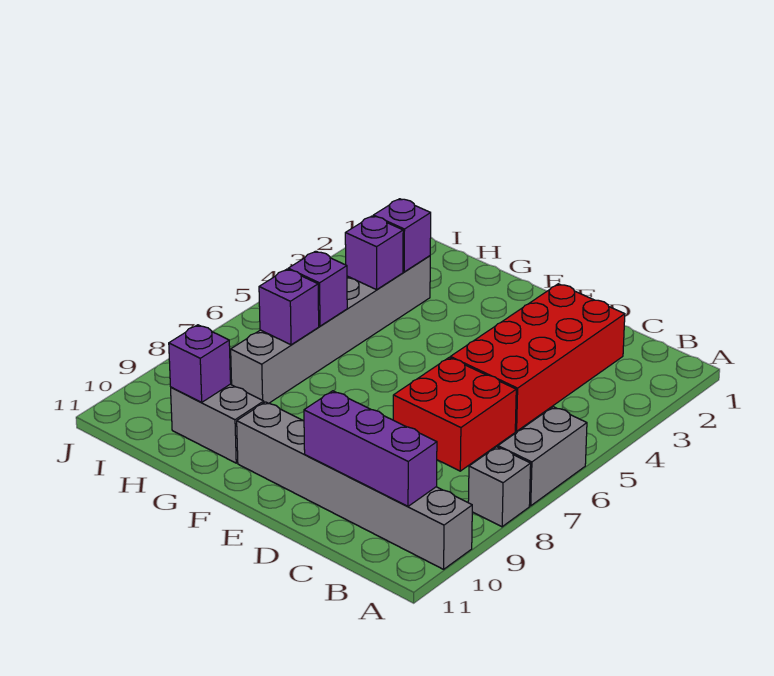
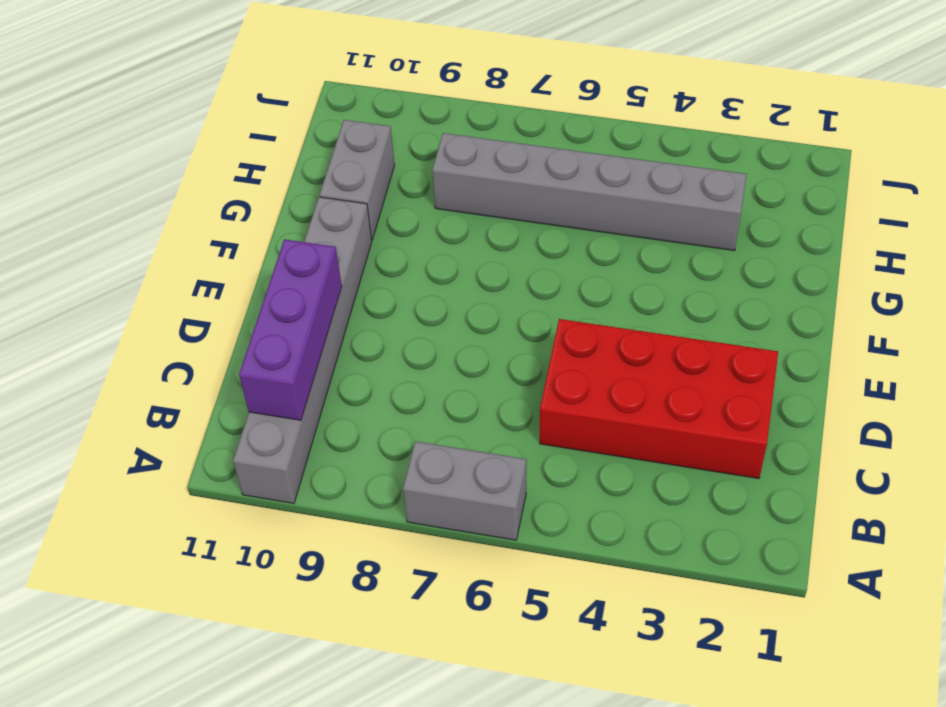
none -> grey 1x1 brick [468,447,531,527]
none -> red 2x2 brick [393,358,516,471]
none -> purple 1x1 brick [373,199,431,272]

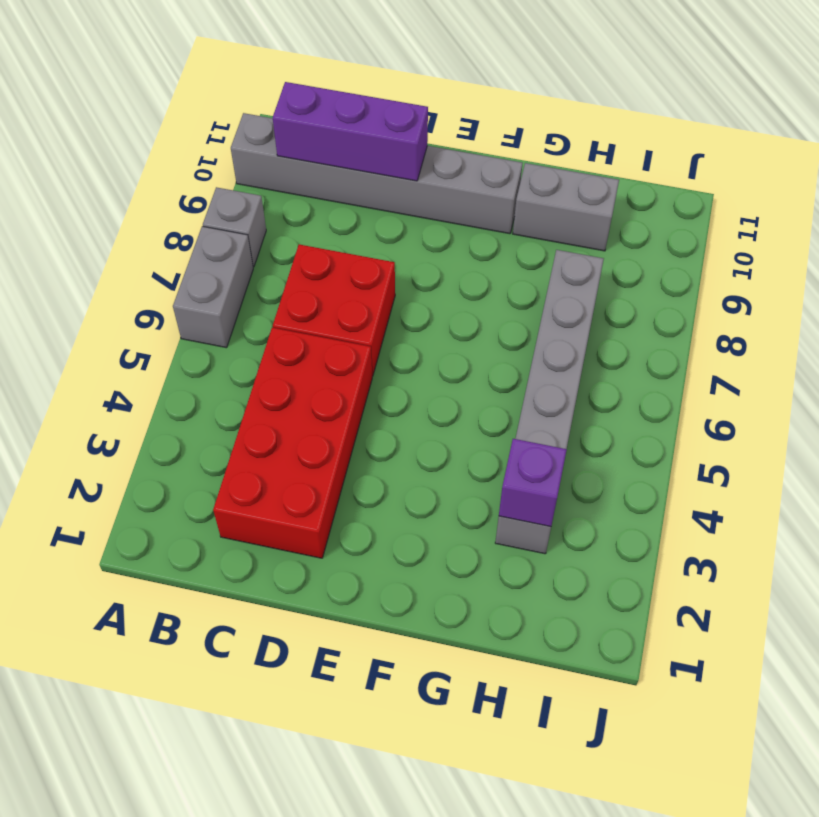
none -> purple 1x1 brick [345,216,403,290]
none -> purple 1x1 brick [288,251,347,326]
none -> purple 1x1 brick [259,269,319,345]

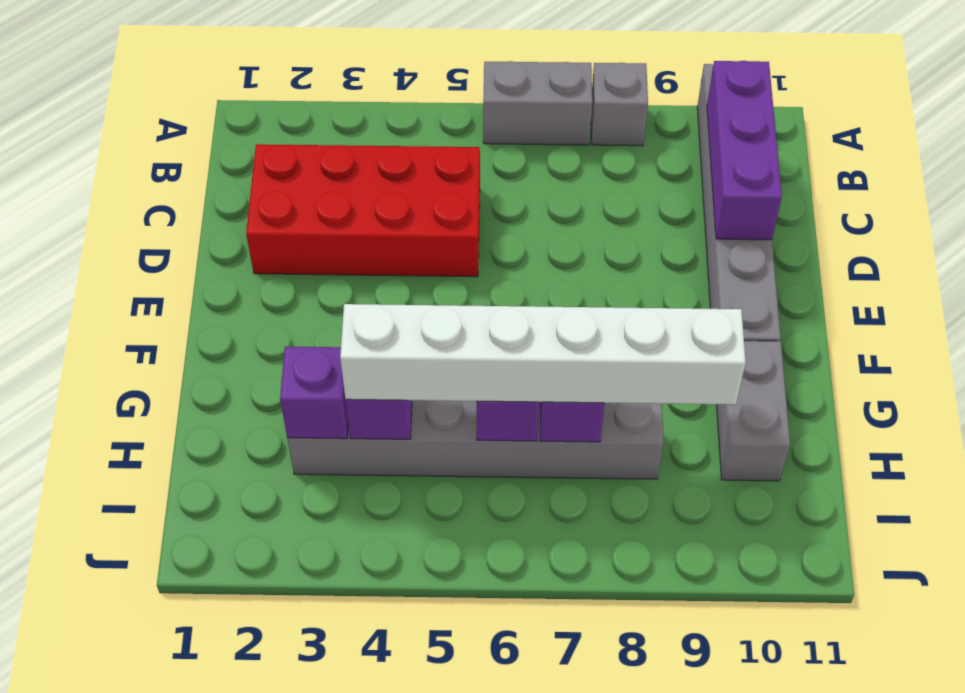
white 1x6 brick [340,304,746,405] -> none
none -> red 2x2 brick [393,358,516,471]
none -> purple 1x1 brick [169,325,231,402]

